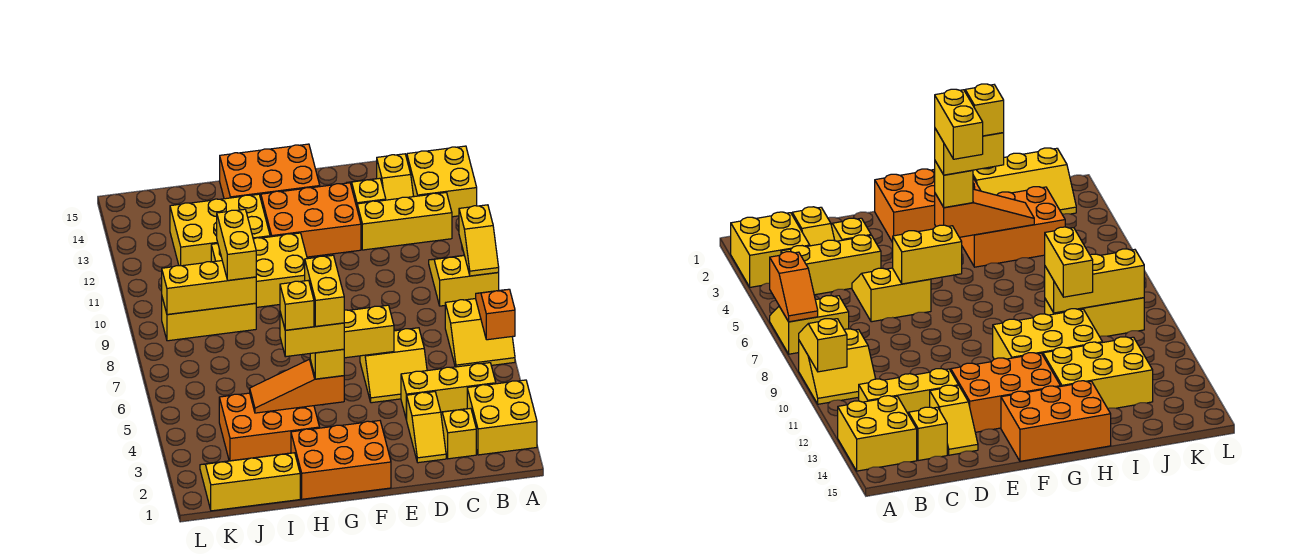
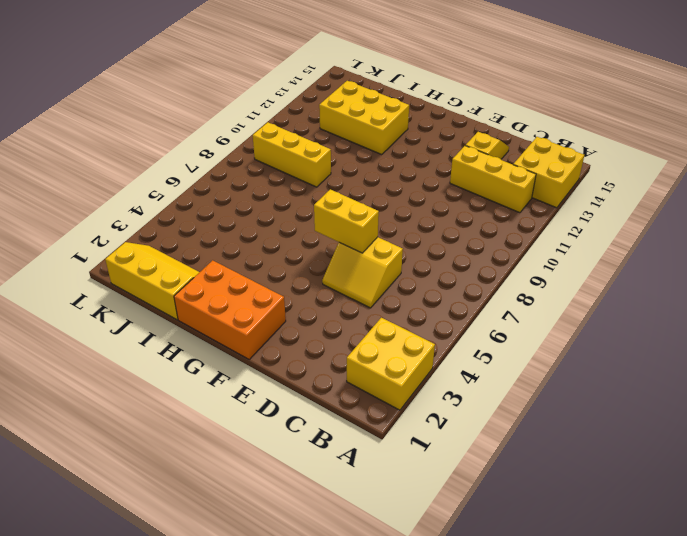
none -> yellow 2x2 slope [445,299,515,367]
none -> yellow 2x2 slope [429,255,499,306]
none -> yellow 1x3 brick [401,363,496,420]

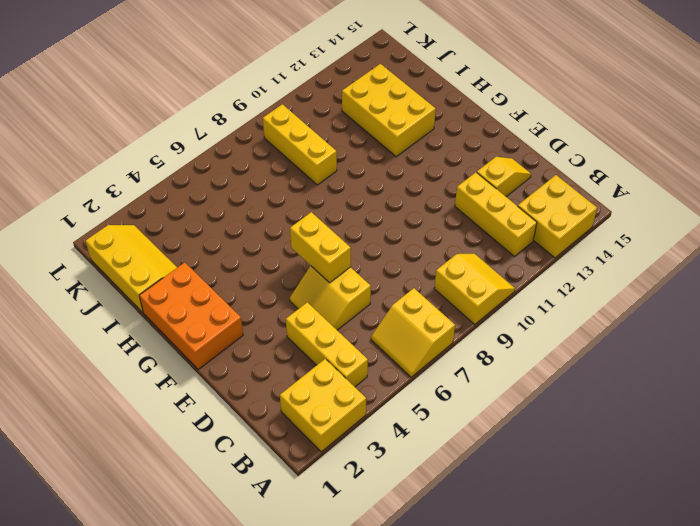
none -> yellow 1x2 slope [441,408,476,459]
none -> yellow 1x2 slope [377,154,414,200]
none -> yellow 1x2 slope [407,392,446,463]

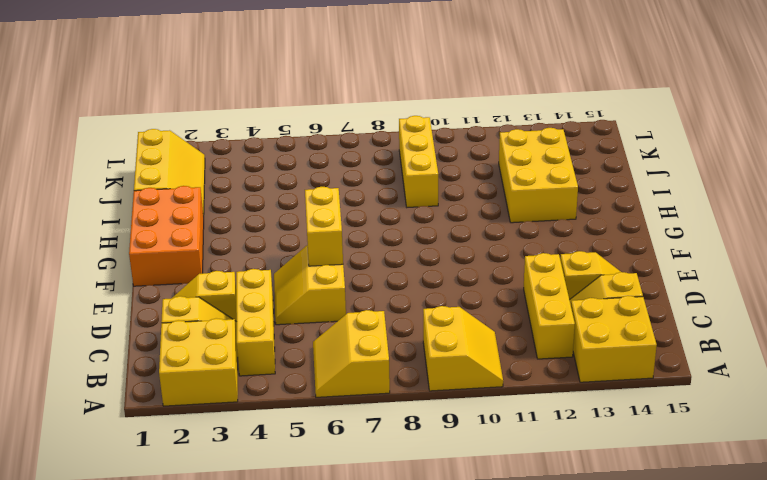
none -> orange 2x3 brick [261,183,361,257]
none -> orange 2x3 brick [220,144,320,199]
none -> yellow 2x3 brick [211,233,307,307]

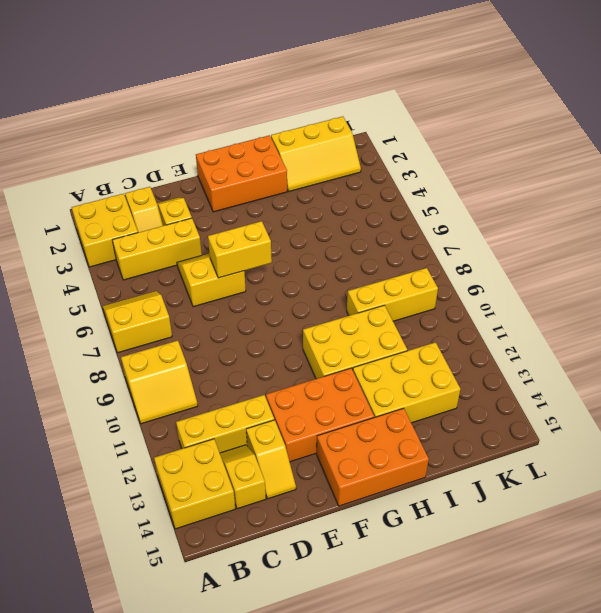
none -> orange 2x3 brick [219,393,320,461]
none -> orange 1x2 slope [476,289,515,340]
none -> yellow 1x2 slope [459,205,499,276]

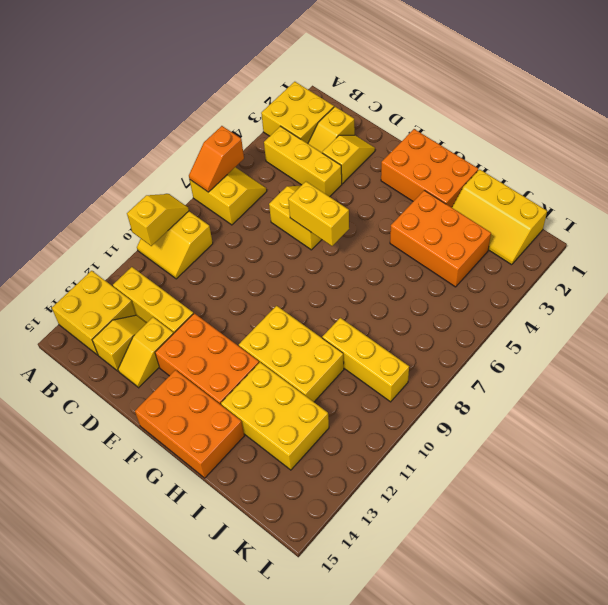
none -> orange 1x3 slope [250,359,344,413]
none -> yellow 1x3 brick [162,261,256,314]
none -> yellow 1x1 brick [310,349,344,379]

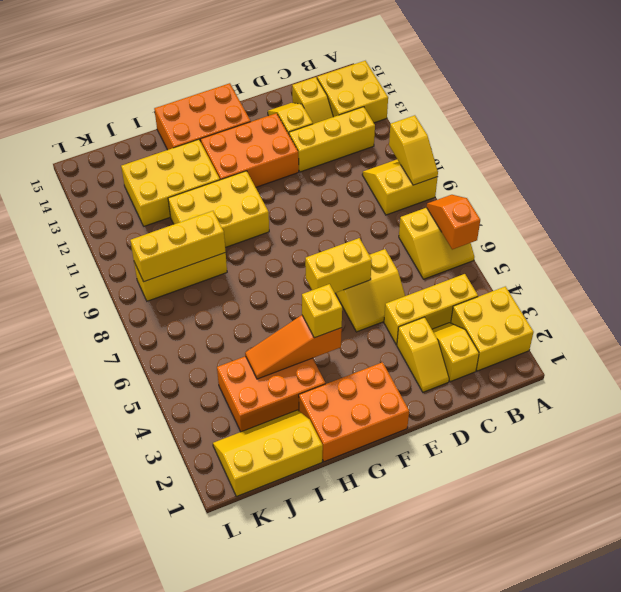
none -> yellow 1x2 brick [217,209,256,281]
none -> yellow 1x2 brick [280,312,344,357]
none -> yellow 1x2 brick [305,255,344,326]

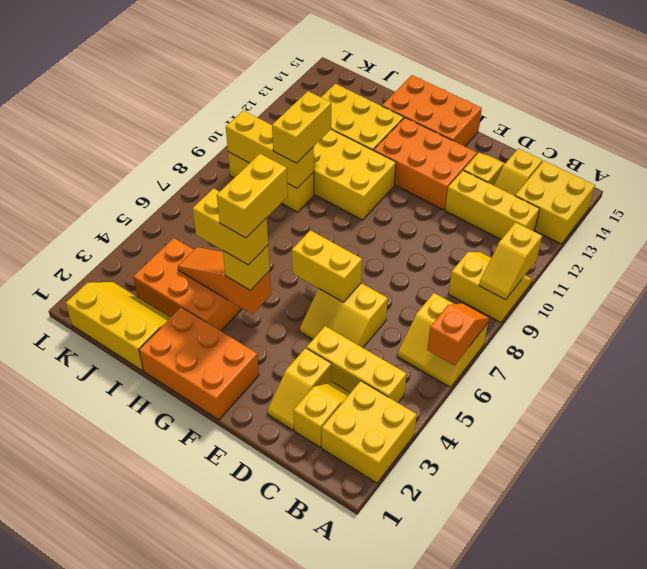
none -> yellow 1x1 brick [280,280,314,330]

